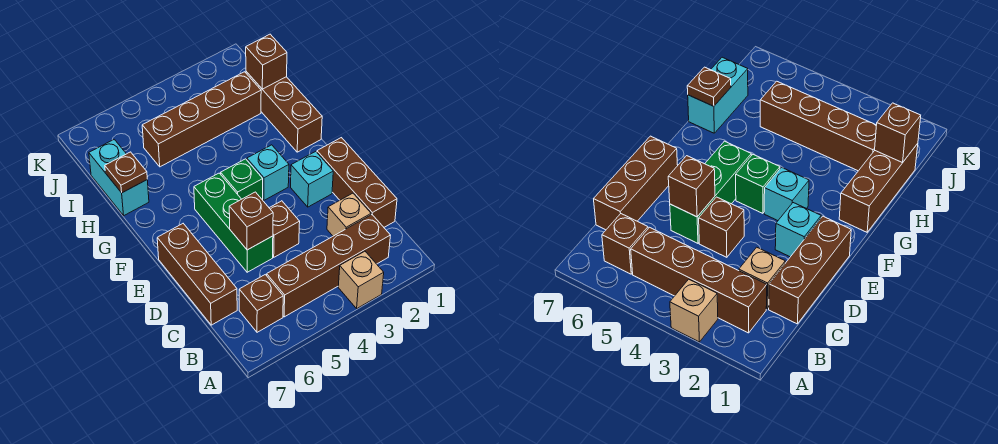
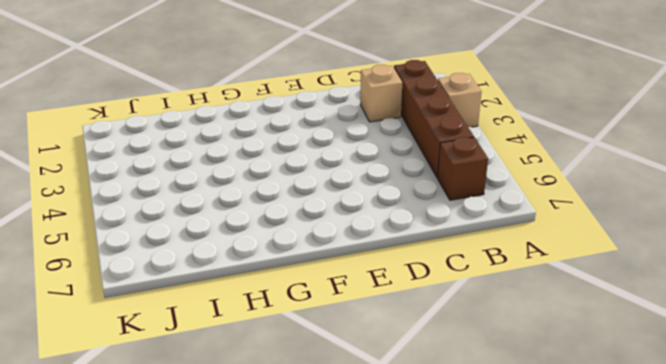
none -> brown 1x3 brick [317,138,397,227]
none -> brown 1x3 brick [157,224,237,325]
none -> brown 1x1 brick [270,201,300,257]

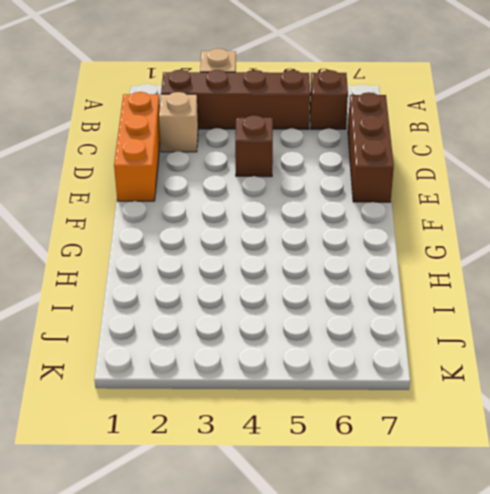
orange 1x3 brick [114,92,160,201] -> brown 1x3 brick [317,138,397,227]
none -> green 1x3 brick [194,173,273,272]
none -> cyan 1x1 brick [291,151,333,207]
none -> cyan 1x1 brick [247,145,289,200]

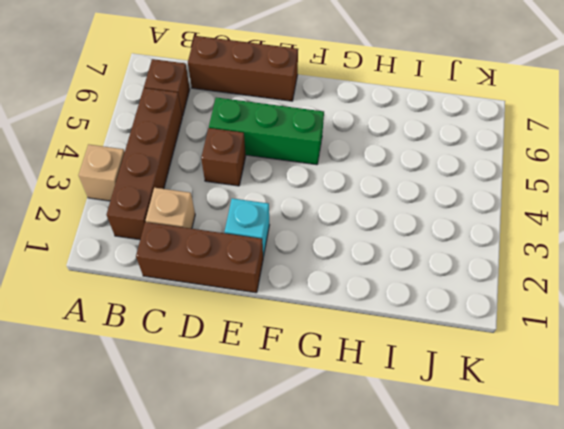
none -> cyan 1x1 brick [247,145,289,200]
none -> green 1x1 brick [221,159,263,200]
none -> brown 1x3 brick [246,72,322,152]

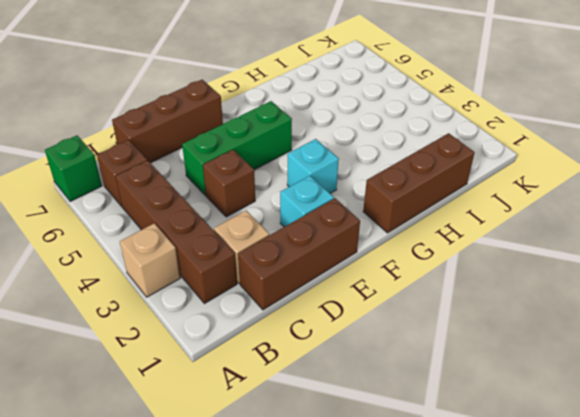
green 1x1 brick [45,135,102,202] -> green 1x1 brick moved to [221,159,263,200]
none -> cyan 1x2 brick [89,139,149,215]
none -> brown 1x4 brick [142,72,261,167]
none -> brown 1x1 brick [229,192,273,250]

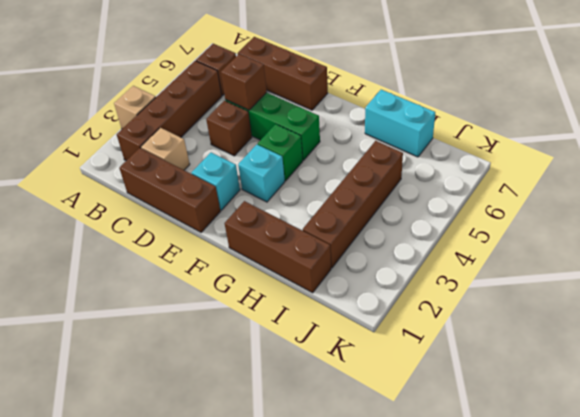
none -> brown 1x1 plate [105,152,147,193]
none -> brown 1x1 brick [246,34,287,89]

